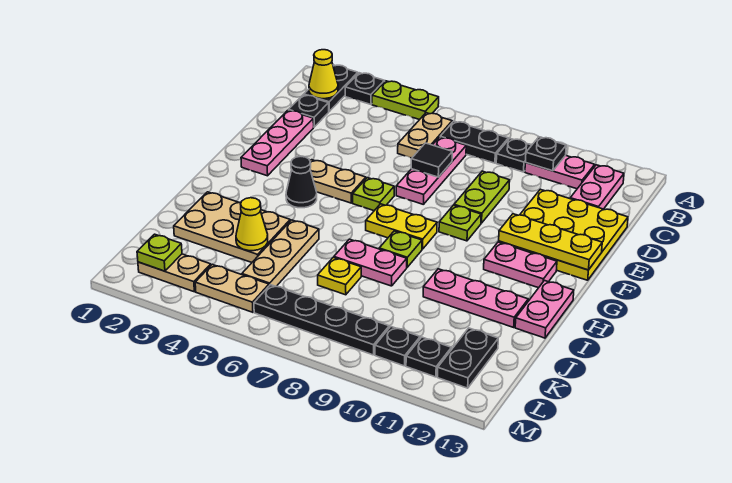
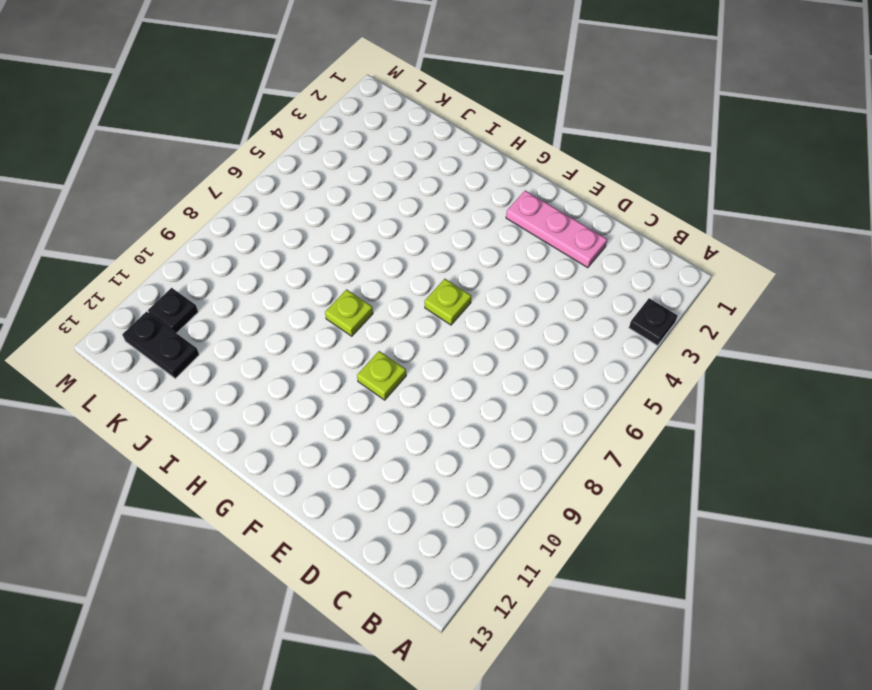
none -> black 1x2 plate [304,65,358,111]
none -> lime 1x2 plate [372,81,439,120]
none -> tan 1x2 plate [398,113,452,158]
none -> black 1x2 plate [440,121,508,163]

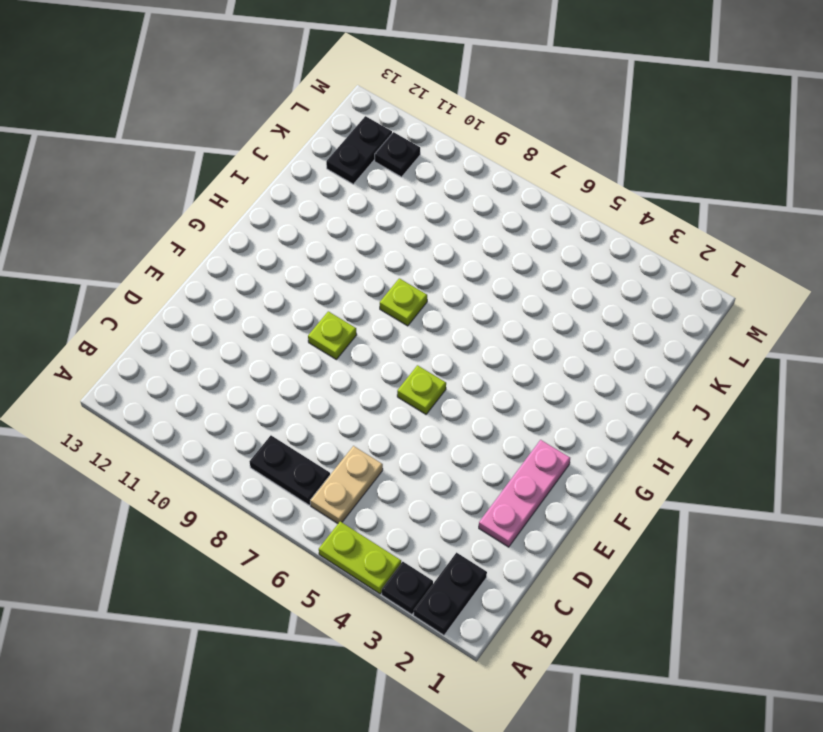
none -> black 1x1 plate [496,139,532,172]
none -> pink 1x2 plate [525,155,595,189]
none -> pink 1x2 plate [570,165,624,209]
none -> black 1x1 plate [289,95,329,127]

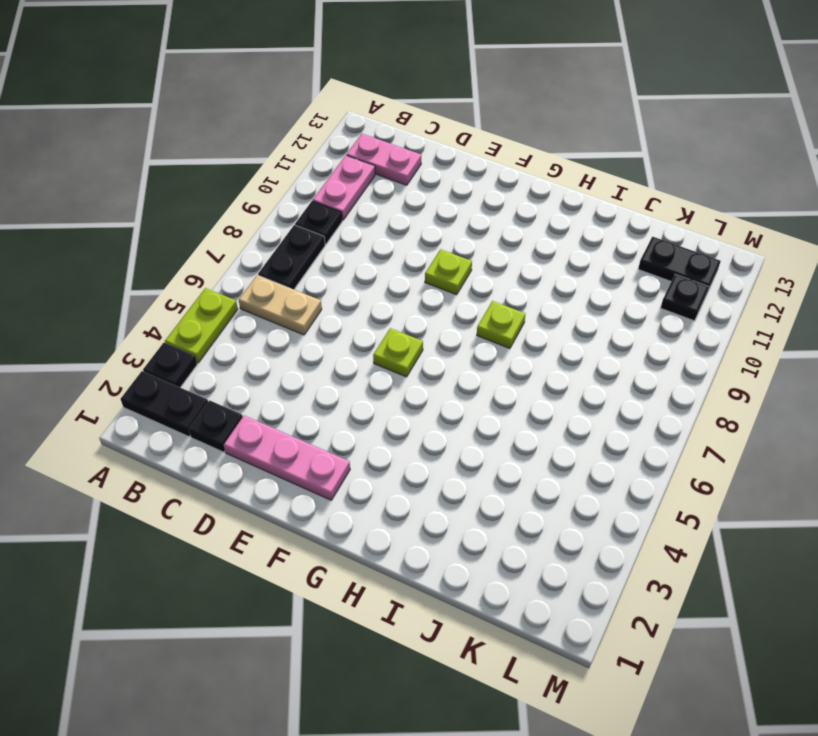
none -> pink 1x3 plate [396,137,466,205]
none -> lime 1x2 plate [454,171,510,223]
none -> yellow 3x3 plate [499,189,628,280]
none -> tan 1x2 plate [310,160,366,203]

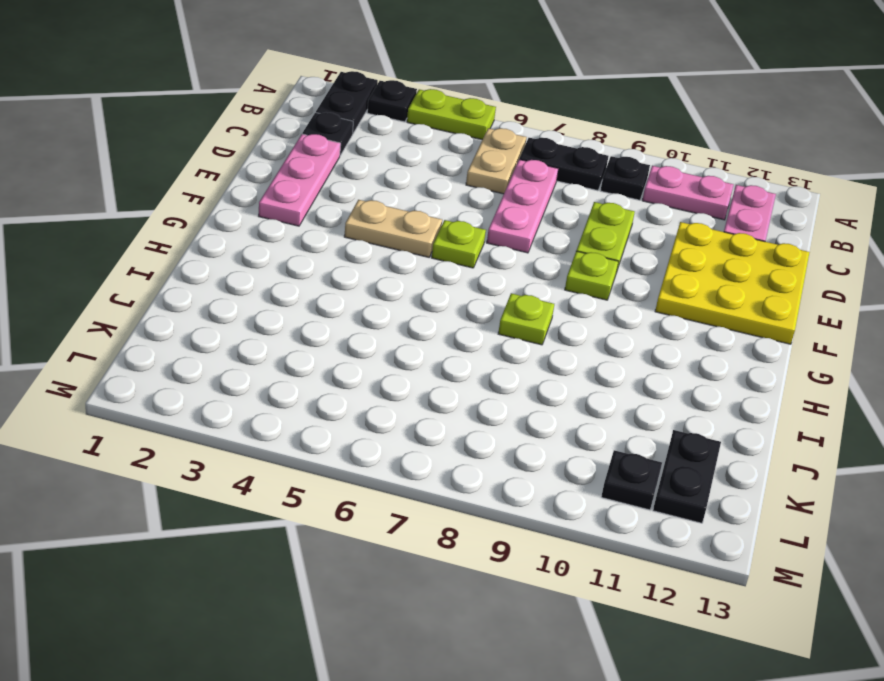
none -> black 1x1 cone [286,156,317,208]
none -> yellow 1x2 plate [366,204,437,249]
none -> pink 1x2 plate [484,242,557,288]
none -> pink 1x2 plate [515,281,574,338]

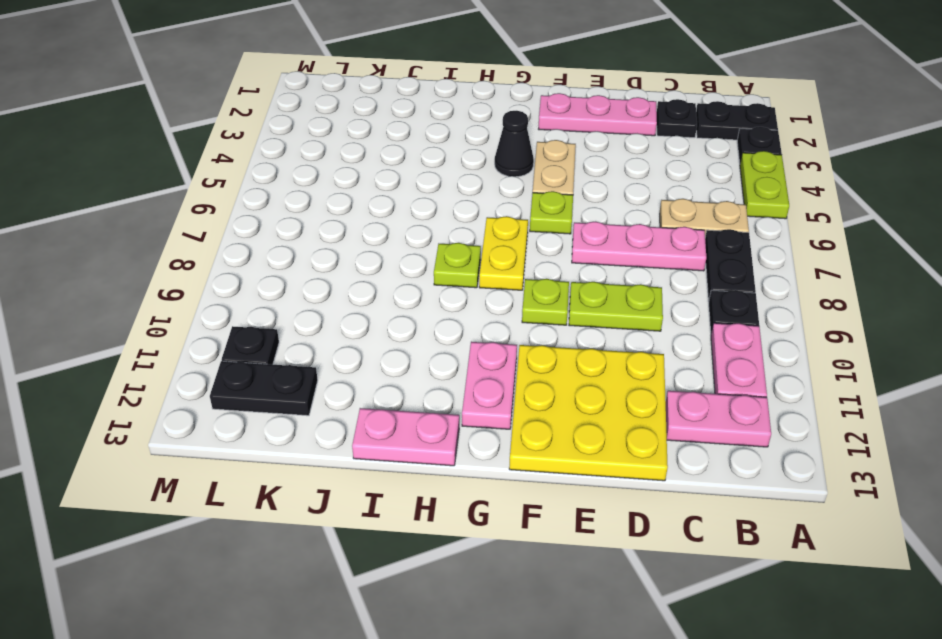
none -> tan 2x3 plate [174,192,290,262]
none -> tan 1x3 plate [242,220,319,286]
none -> pink 1x2 plate [334,239,407,286]
none -> pink 1x3 plate [423,269,528,327]

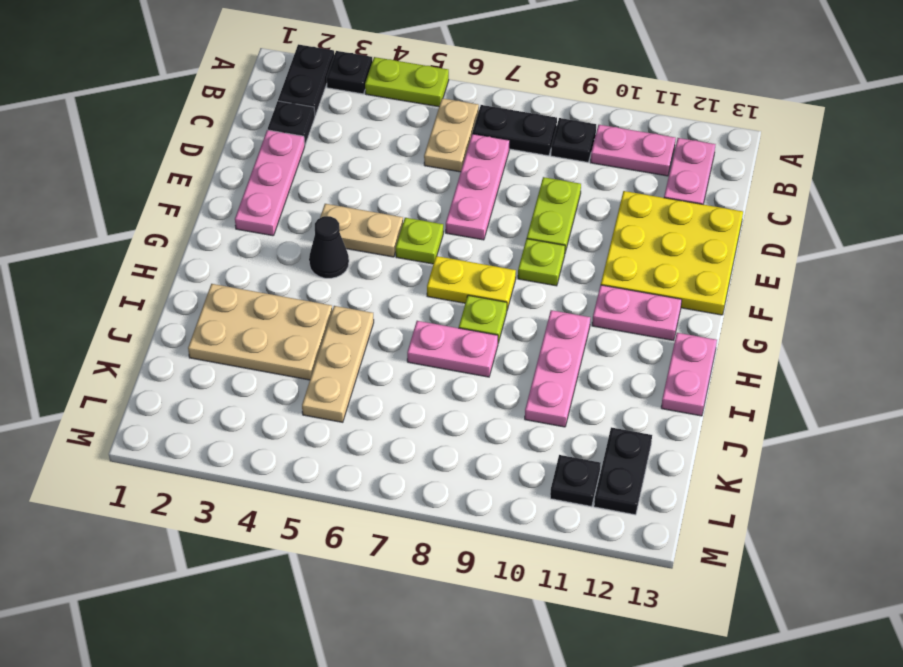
pink 1x3 plate [525,310,590,427] -> pink 1x3 plate turned to [423,269,528,327]
none -> yellow 1x1 plate [318,257,361,295]
none -> tan 1x2 plate [138,254,211,292]
none -> tan 1x2 plate [195,264,269,312]
none -> black 1x4 plate [254,285,389,355]

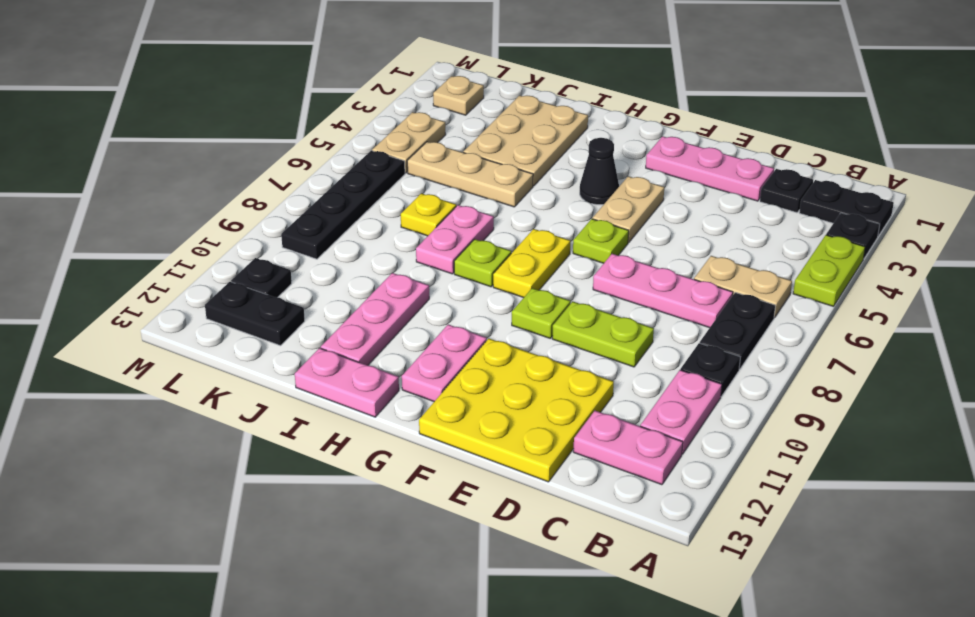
tan 1x1 plate [433,76,484,115] -> tan 1x2 plate [138,254,211,292]
none -> black 1x1 plate [375,327,420,366]
none -> yellow 1x1 cone [309,50,338,99]
none -> black 1x1 plate [525,137,566,171]
none -> black 1x1 tile [411,143,452,177]

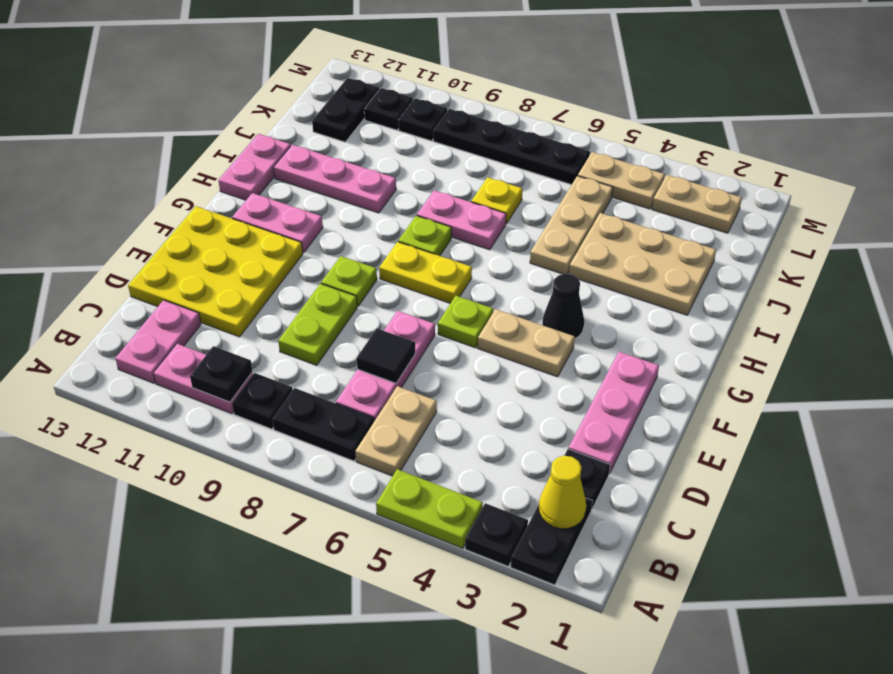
none -> yellow 1x3 plate [499,214,602,270]
none -> yellow 1x1 cone [236,198,268,251]
none -> lime 1x1 plate [137,234,182,271]

